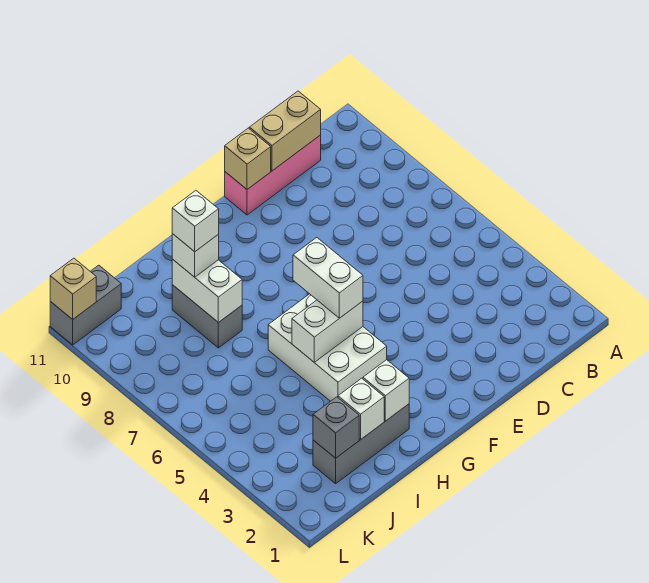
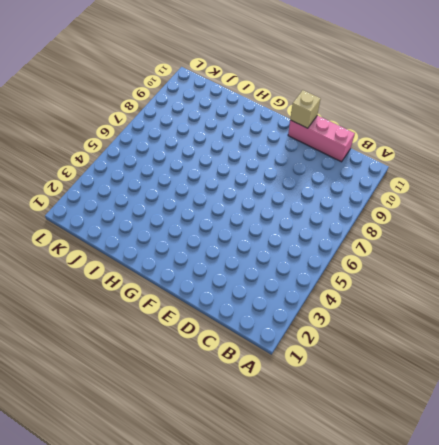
none -> white 2x3 brick [268,294,387,401]
none -> grey 1x3 brick [313,404,409,484]
none -> grey 1x2 brick [172,285,242,348]

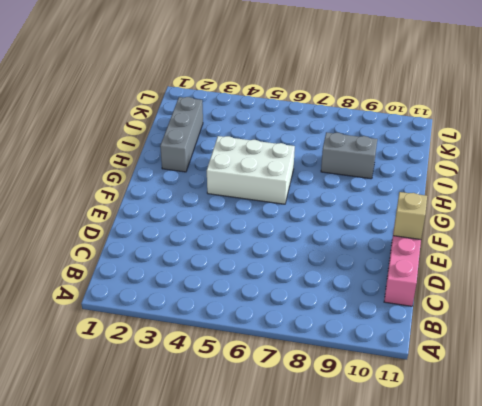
none -> grey 1x2 brick [50,265,121,345]
none -> tan 1x2 brick [249,91,321,171]
none -> white 1x2 brick [292,300,363,362]

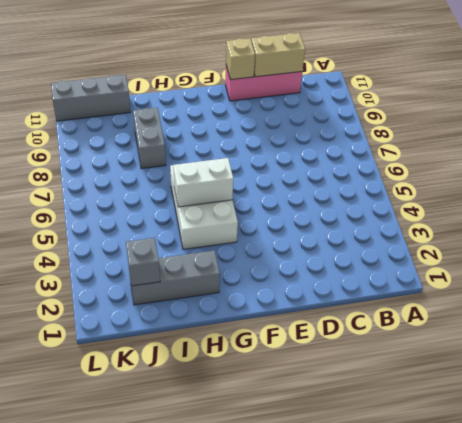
grey 1x3 brick [51,75,131,121] -> grey 1x2 brick [50,265,121,345]
none -> white 1x1 brick [363,360,409,421]
none -> white 1x1 brick [338,378,384,440]
none -> white 1x2 brick [172,259,242,323]

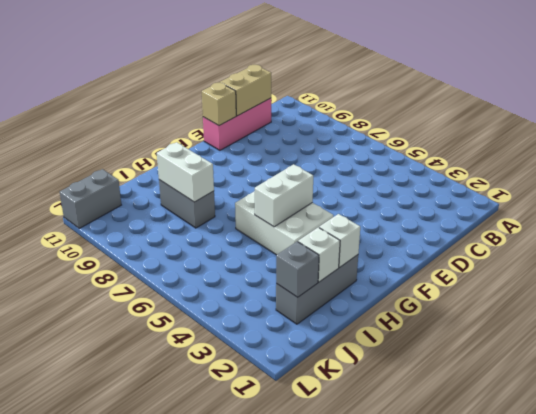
none -> tan 1x1 brick [50,258,96,319]
none -> white 1x2 brick [293,238,363,318]
none -> white 1x1 brick [172,234,219,277]

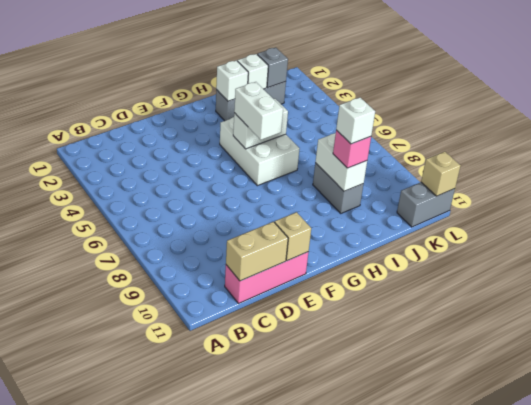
pink 1x1 brick [333,130,371,168] -> white 1x1 brick [172,234,219,277]

